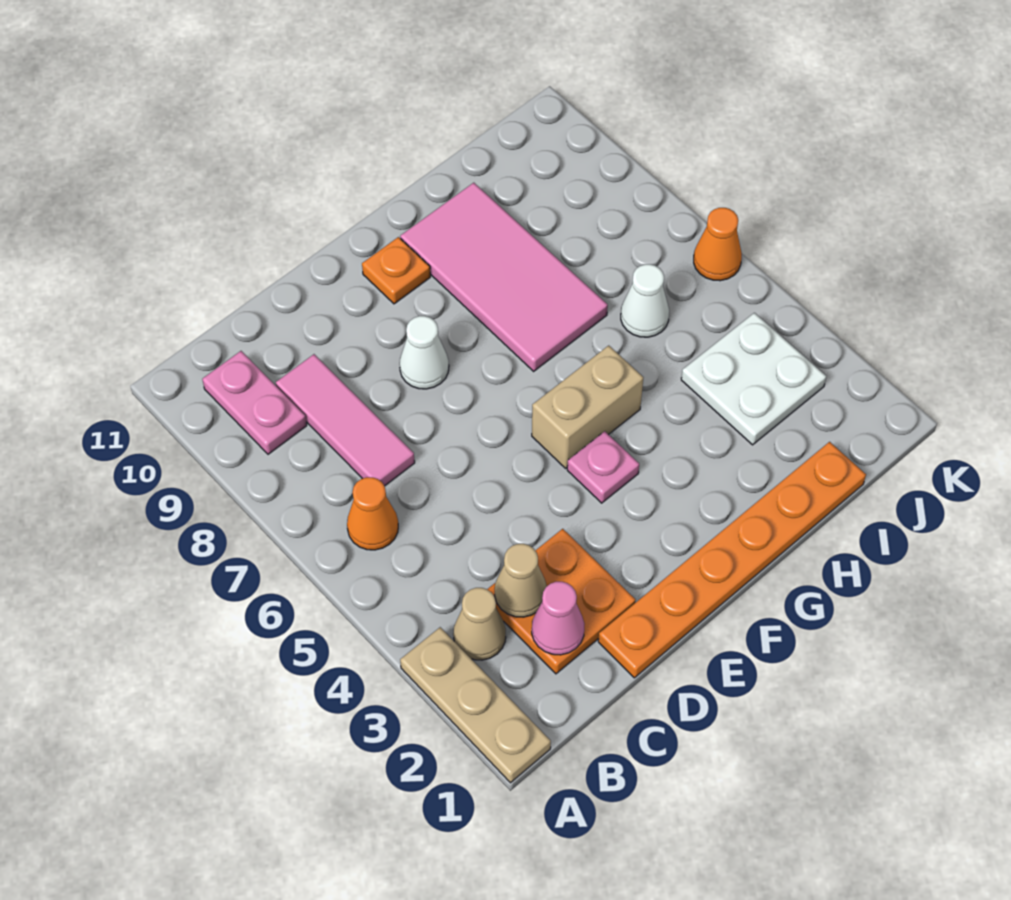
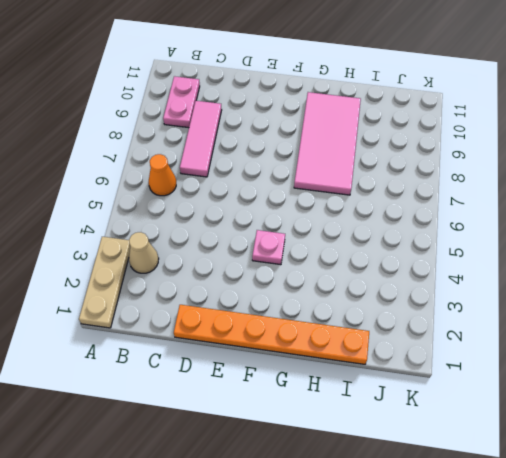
none -> orange 2x2 plate [487,529,636,674]
none -> white 1x1 cone [400,316,449,389]
none -> tan 1x2 brick [532,346,643,468]

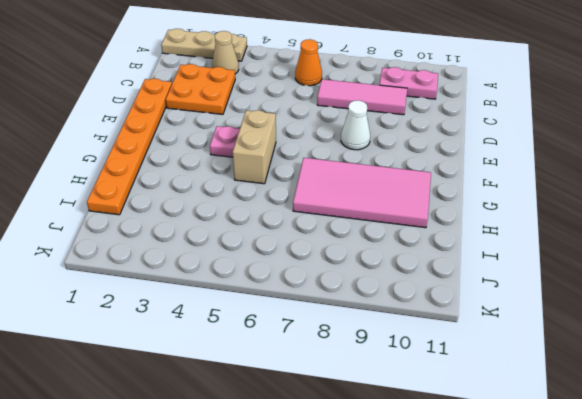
none -> orange 1x1 plate [362,237,430,304]
none -> white 2x2 plate [681,313,826,445]
none -> white 1x1 cone [621,264,669,337]

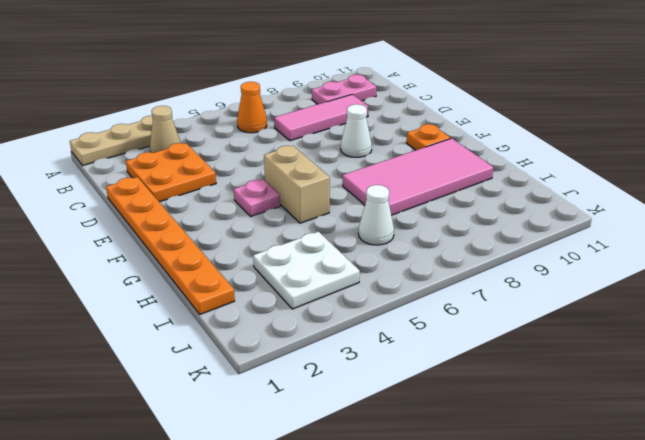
none -> orange 1x1 cone [694,208,742,281]
none -> pink 1x1 cone [532,582,584,655]
none -> tan 1x1 cone [495,544,547,617]

